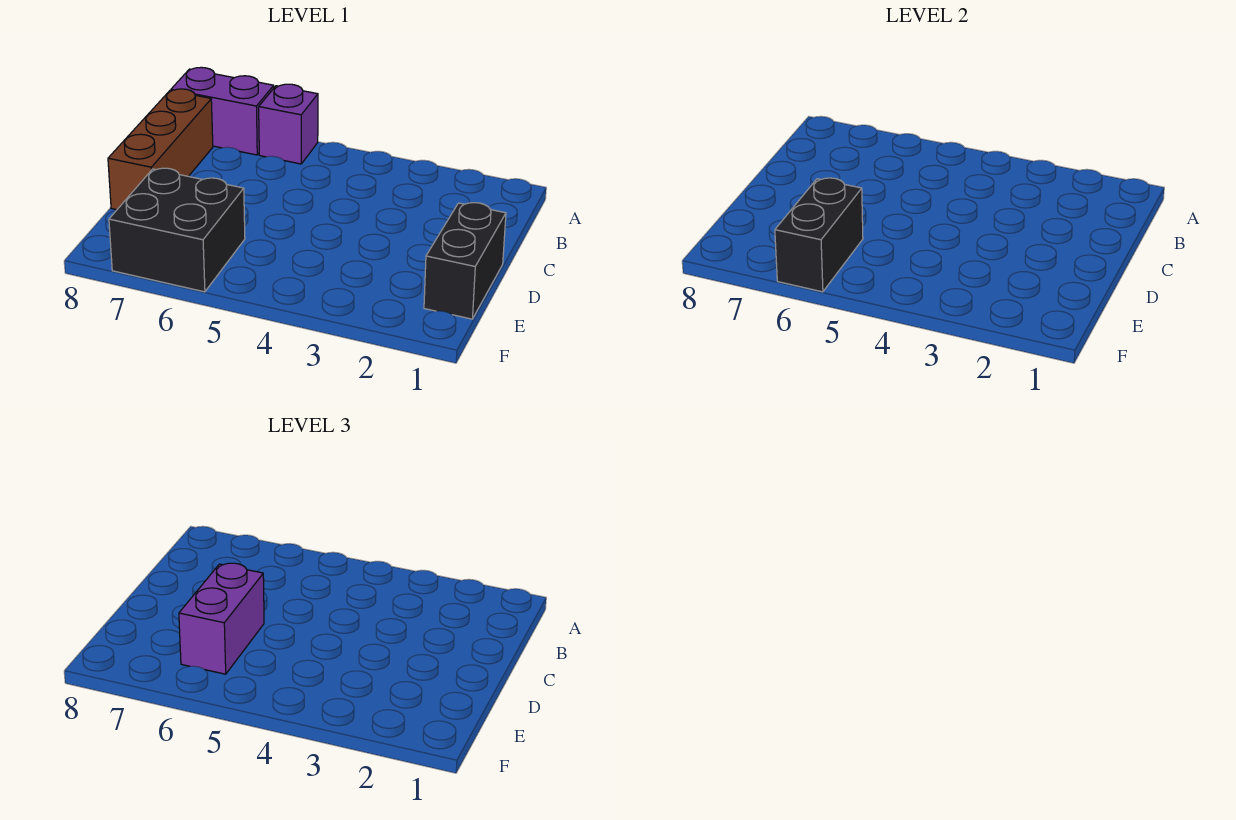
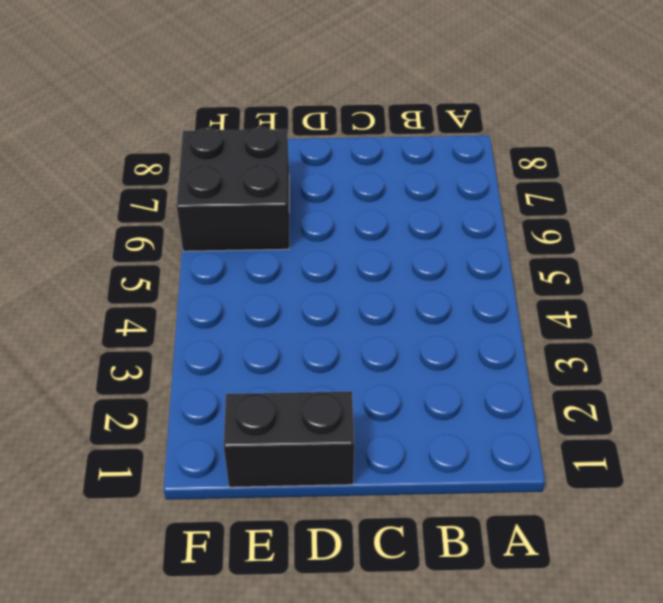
none -> purple 1x1 brick [259,84,318,164]
none -> purple 1x2 brick [171,67,274,155]

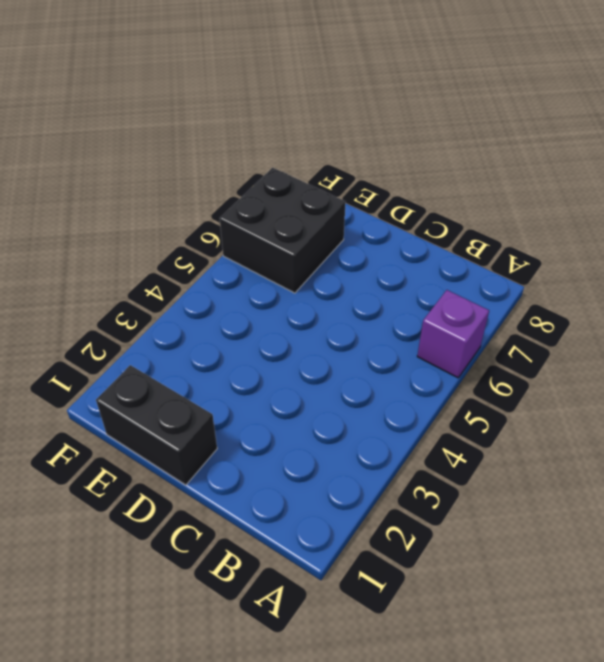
none -> purple 1x2 brick [171,67,274,155]
none -> brown 1x3 brick [108,89,213,210]

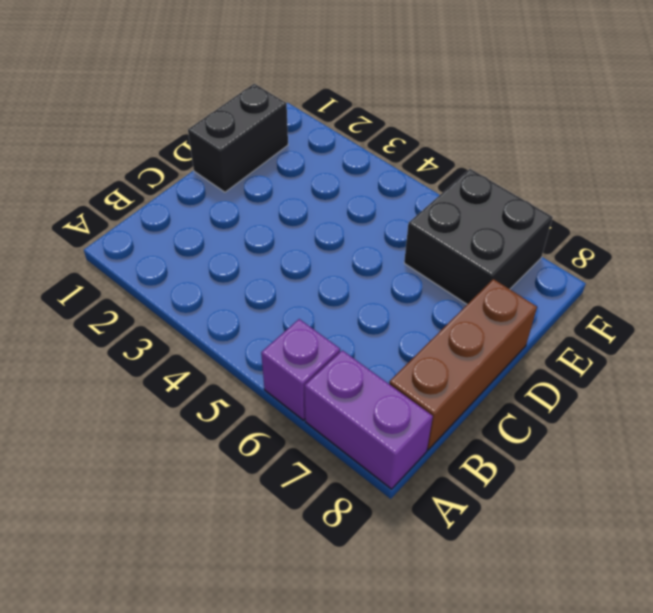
none -> black 1x2 brick [775,178,863,292]
none -> purple 1x2 brick [179,563,264,674]

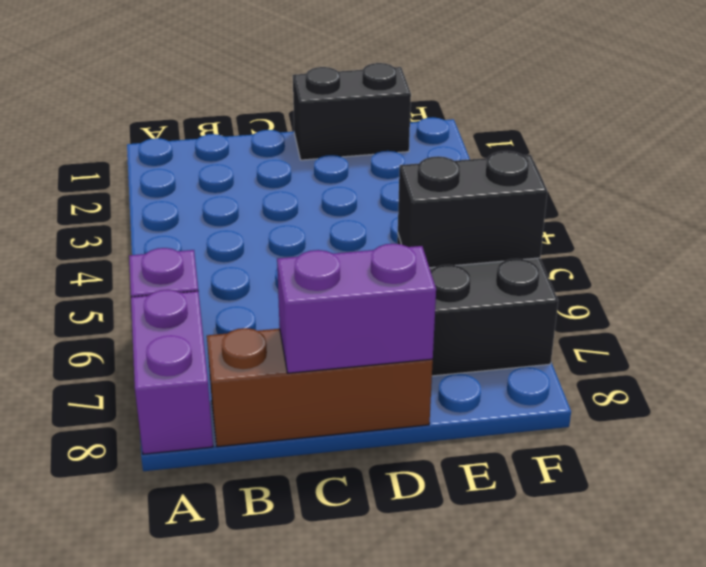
purple 1x2 brick [277,244,436,373] -> purple 1x2 brick moved to [179,563,264,674]

